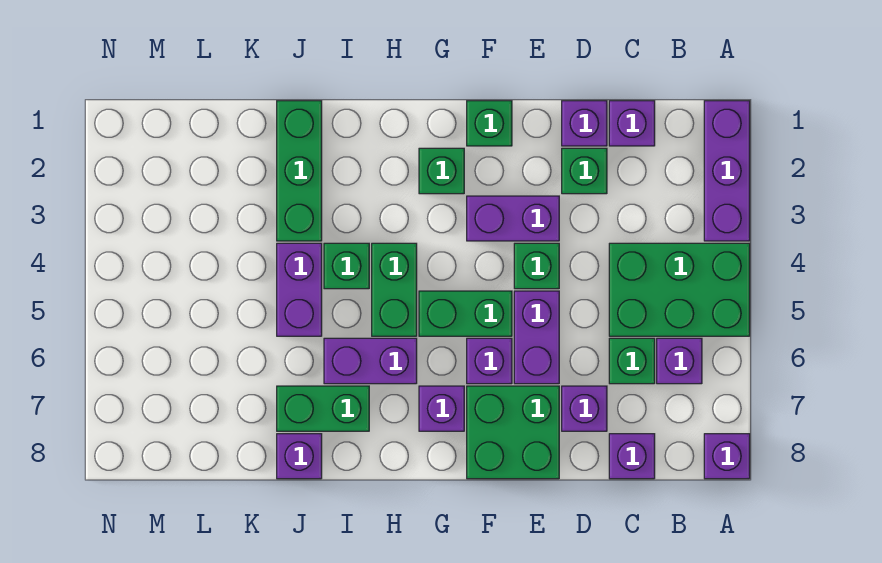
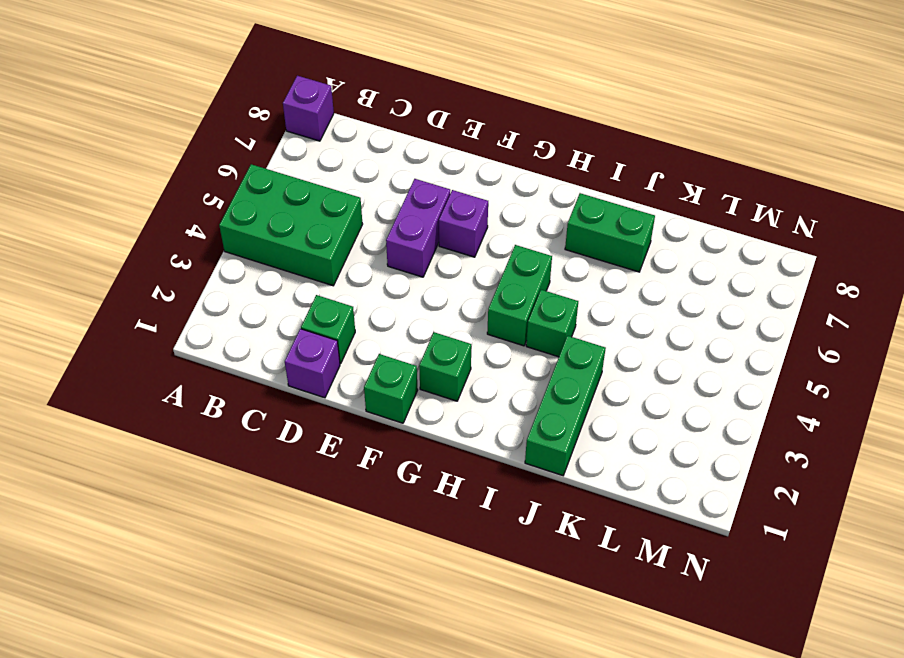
none -> purple 1x3 brick [704,101,750,241]
none -> purple 1x1 brick [657,338,702,384]
none -> purple 1x1 brick [609,101,655,146]

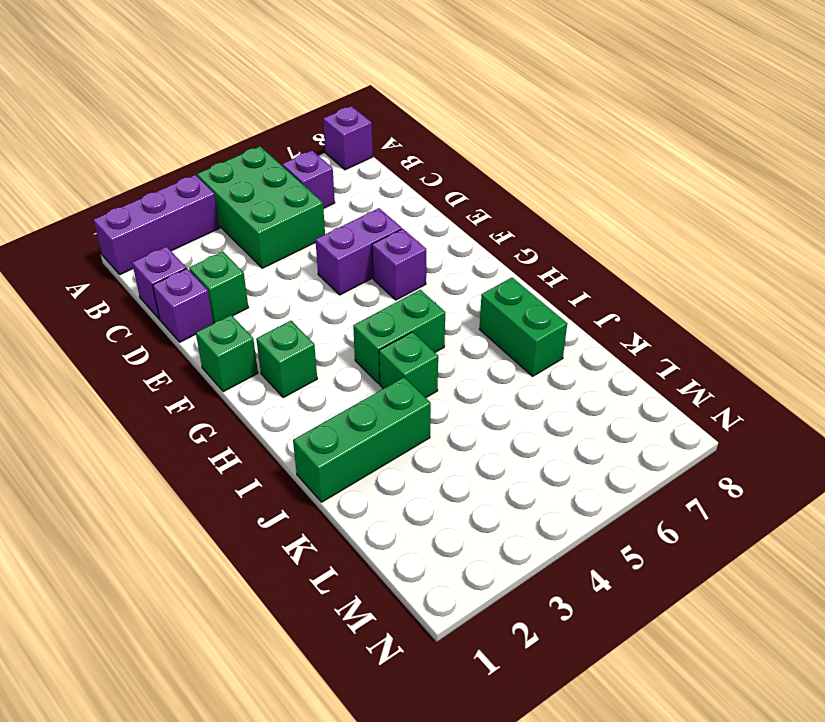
none -> green 1x1 brick [609,338,655,384]
none -> purple 1x1 brick [609,434,655,479]
none -> purple 1x1 brick [562,386,607,431]

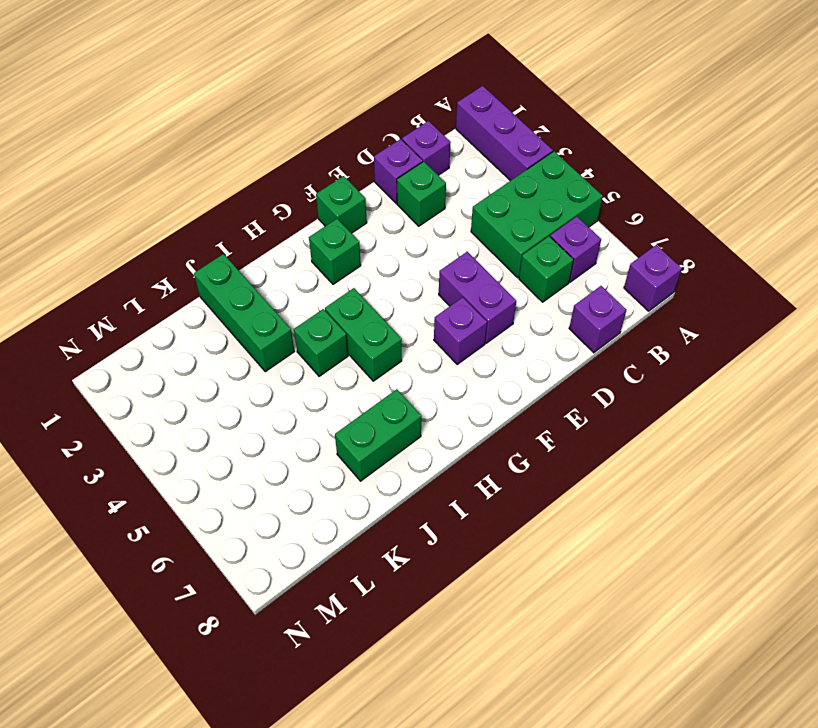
none -> purple 1x1 brick [562,386,607,431]
none -> purple 1x2 brick [467,196,559,241]
none -> green 1x1 brick [514,243,559,289]

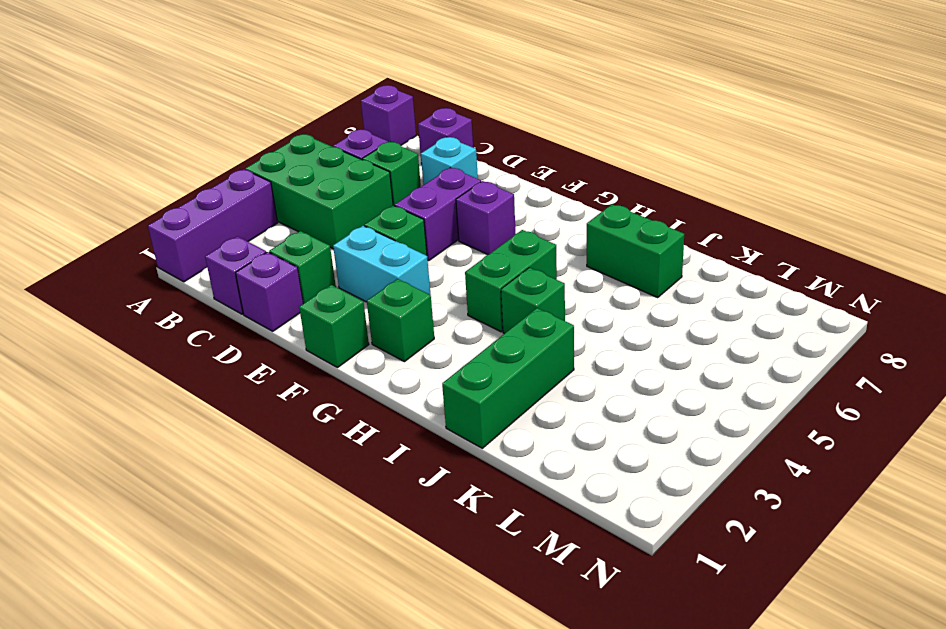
cyan 1x1 brick [421,137,478,185] -> purple 1x1 brick [562,386,607,431]
cyan 1x2 brick [333,226,431,302] -> purple 1x2 brick [467,196,559,241]
none -> green 2x2 brick [467,386,559,479]
none -> green 1x2 brick [419,291,512,336]
none -> purple 1x1 brick [419,386,464,431]

